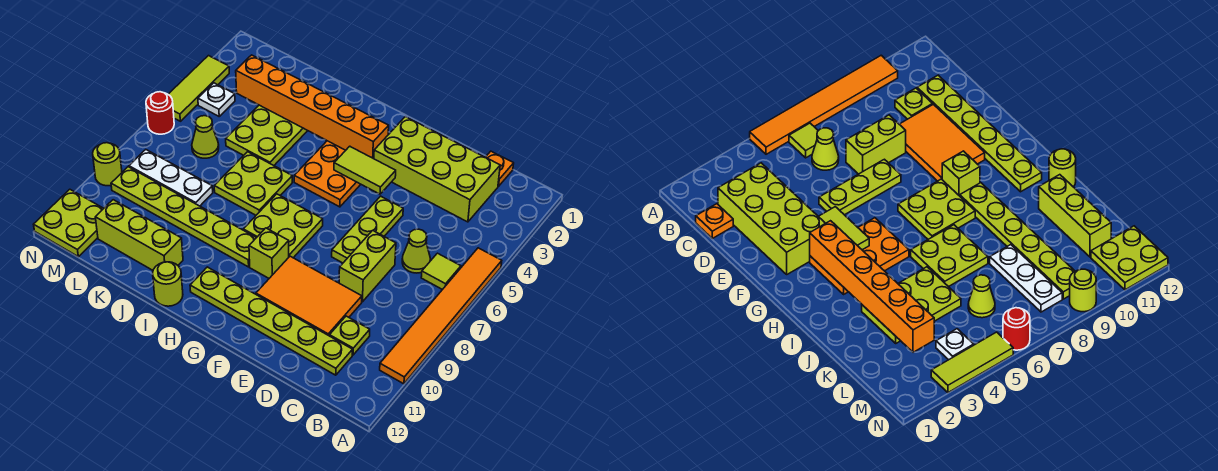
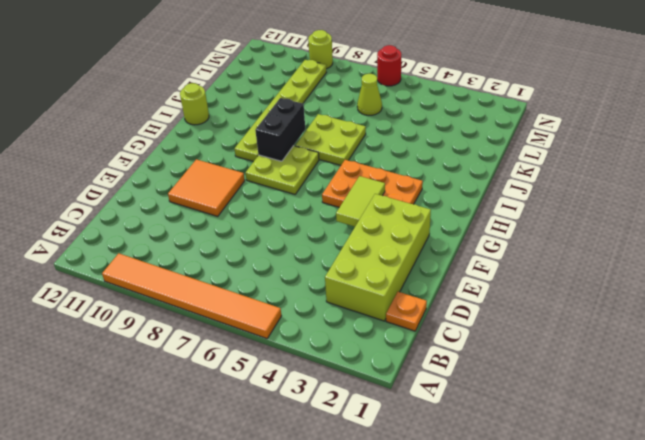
orange 2x2 tile [168,159,245,216] -> orange 2x3 tile [256,256,362,336]
black 1x2 brick [255,98,305,161] -> none
none -> lime 1x1 tile [421,253,461,290]
none -> lime 1x1 cone [402,229,430,273]
none -> lime 1x1 plate [330,316,370,355]

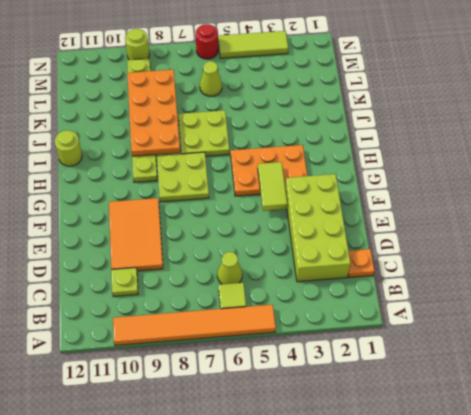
orange 2x4 plate [127,70,180,156] -> none
none -> lime 1x6 plate [190,267,353,375]
none -> lime 1x2 brick [339,230,396,302]
none -> lime 1x3 plate [332,196,403,263]

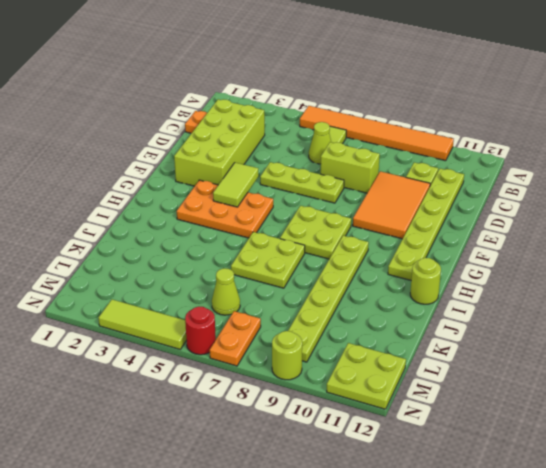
orange 1x2 plate [210,311,261,366] -> none
none -> lime 1x1 brick [249,228,289,278]
none -> lime 2x3 plate [226,105,308,165]
none -> lime 1x3 brick [95,200,183,270]

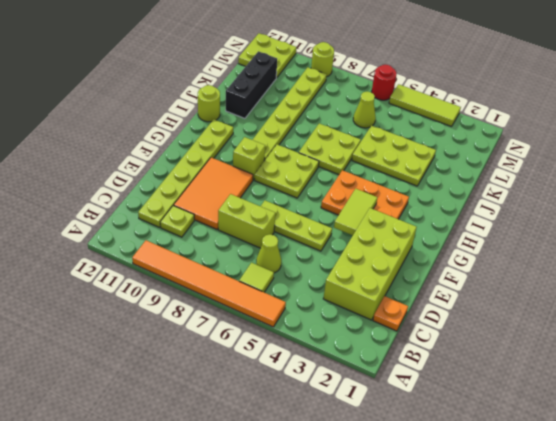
black 1x3 brick [226,51,277,118] -> lime 1x3 brick [95,200,183,270]
none -> white 1x3 plate [129,150,213,206]
none -> white 1x1 plate [198,83,235,116]
none -> orange 1x6 brick [236,55,389,159]

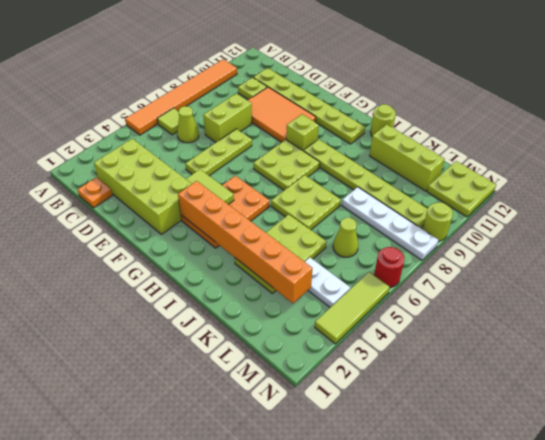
white 1x4 plate [342,187,439,260] -> white 1x3 plate [129,150,213,206]
white 1x2 plate [305,258,350,307] -> white 1x1 plate [198,83,235,116]

